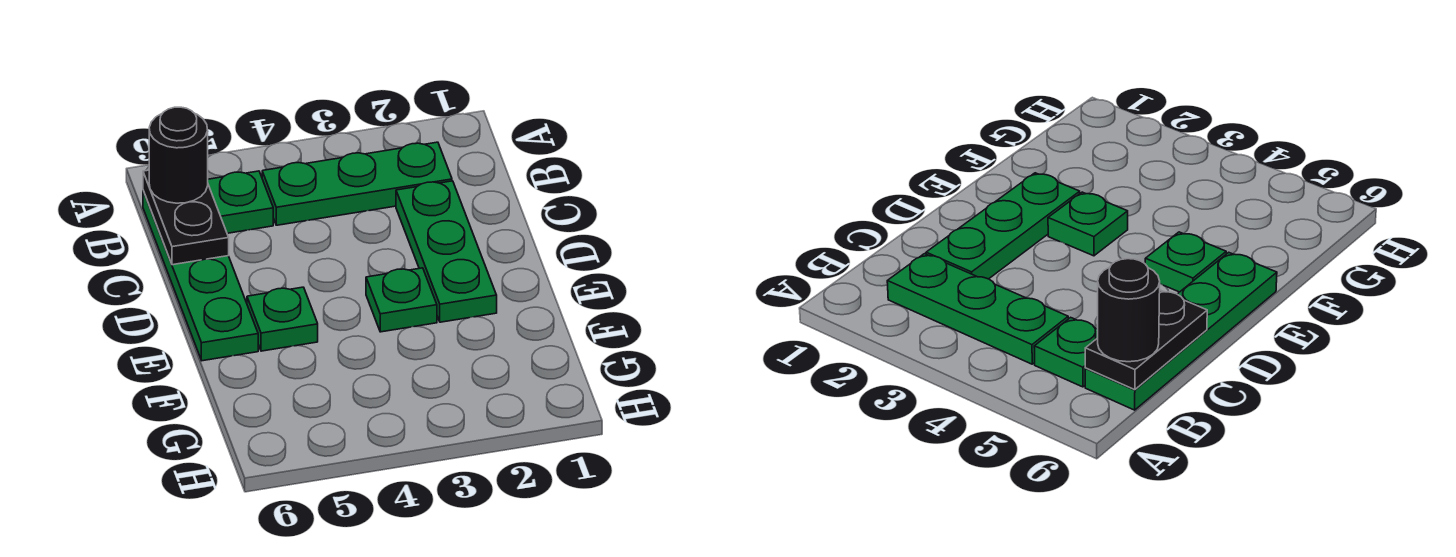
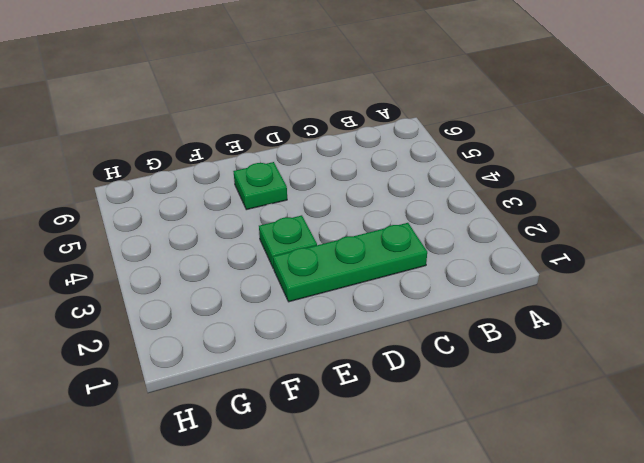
none -> green 1x3 plate [262,142,452,225]
none -> green 1x1 plate [208,171,273,233]

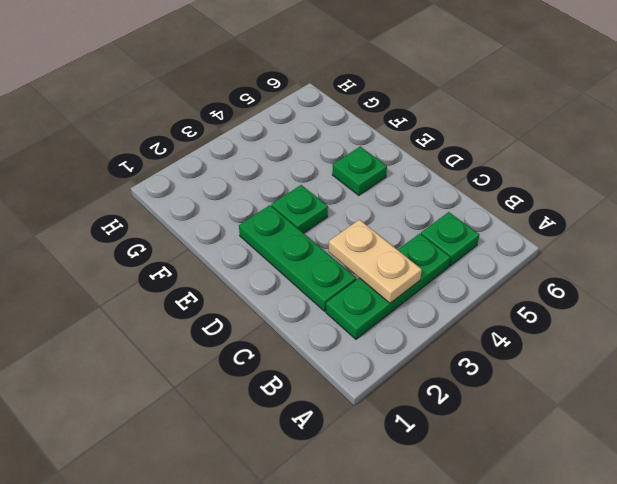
tan 1x2 plate [329,220,422,303] -> none
none -> green 1x4 plate [143,191,258,361]
none -> black 1x2 plate [143,170,229,265]

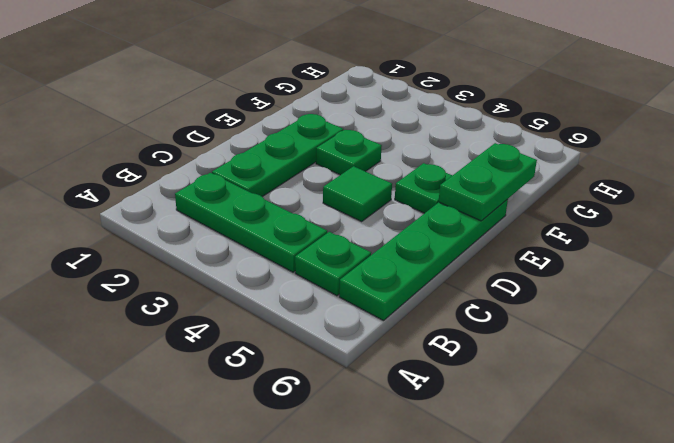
green 1x1 tile [323,166,392,222] -> none
green 1x2 plate [439,143,537,221] -> none
none -> black 1x2 plate [143,170,229,265]
none -> black 1x1 round brick [149,107,208,203]

